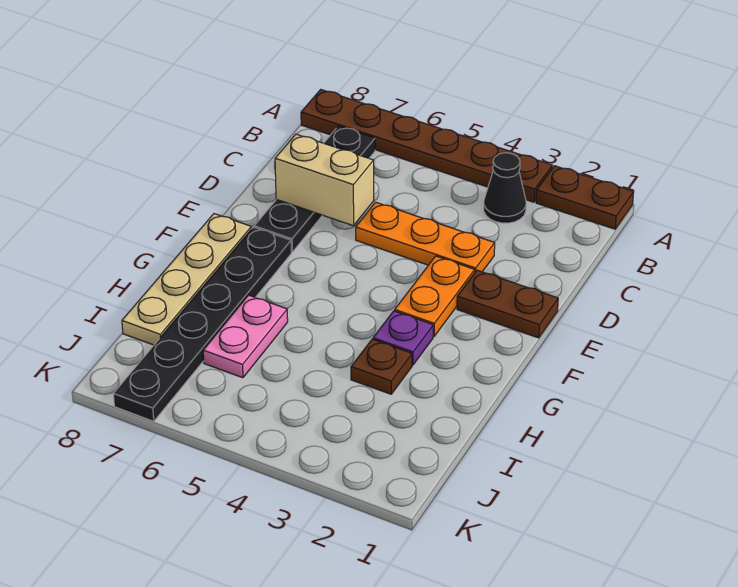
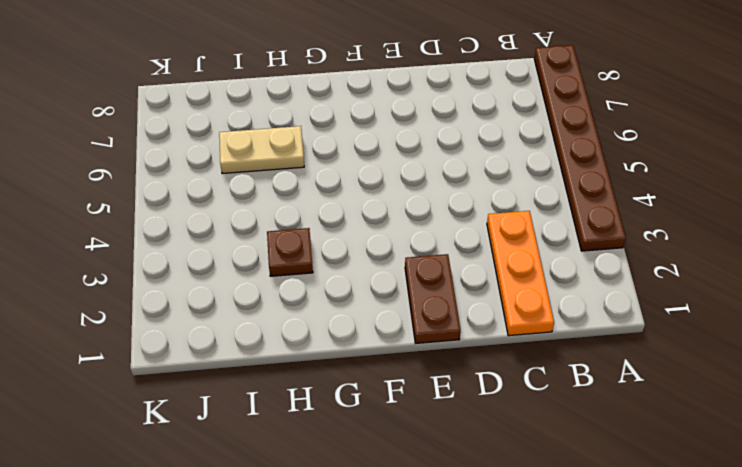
orange 1x3 plate [487,211,554,336] -> orange 1x3 plate moved to [356,202,495,272]
tan 1x2 plate [219,126,304,174] -> pink 1x2 plate [203,295,288,378]
none -> brown 1x2 plate [536,166,634,229]
none -> black 1x1 cone [484,153,526,223]
none -> black 1x4 plate [254,126,375,252]

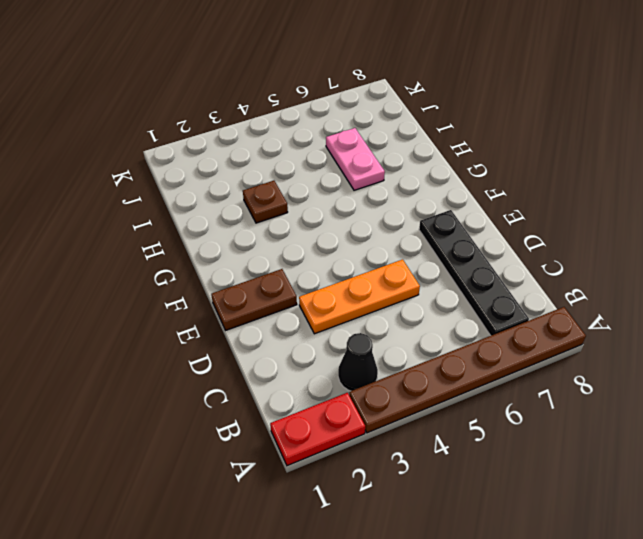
red 1x2 plate [270,393,365,466] -> brown 1x2 plate [536,166,634,229]
none -> orange 1x2 plate [395,256,475,337]
none -> black 1x6 plate [114,227,291,421]
none -> tan 1x4 plate [122,214,251,345]

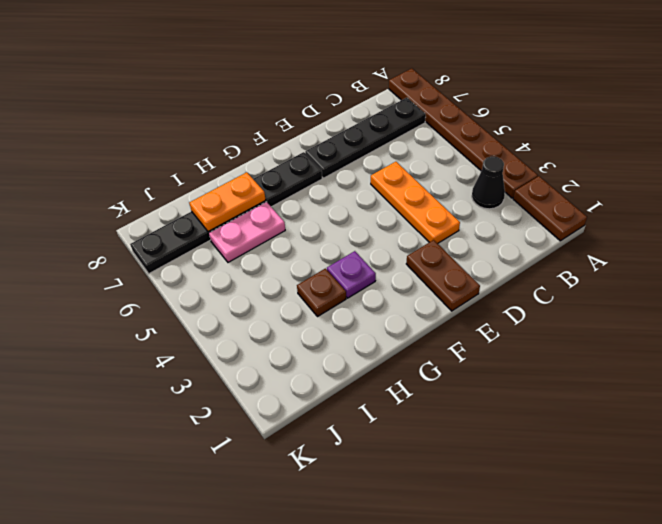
orange 1x2 plate [189,172,266,232] -> orange 1x2 plate moved to [395,256,475,337]
none -> tan 1x4 plate [122,214,251,345]
none -> tan 1x2 brick [275,134,374,226]

